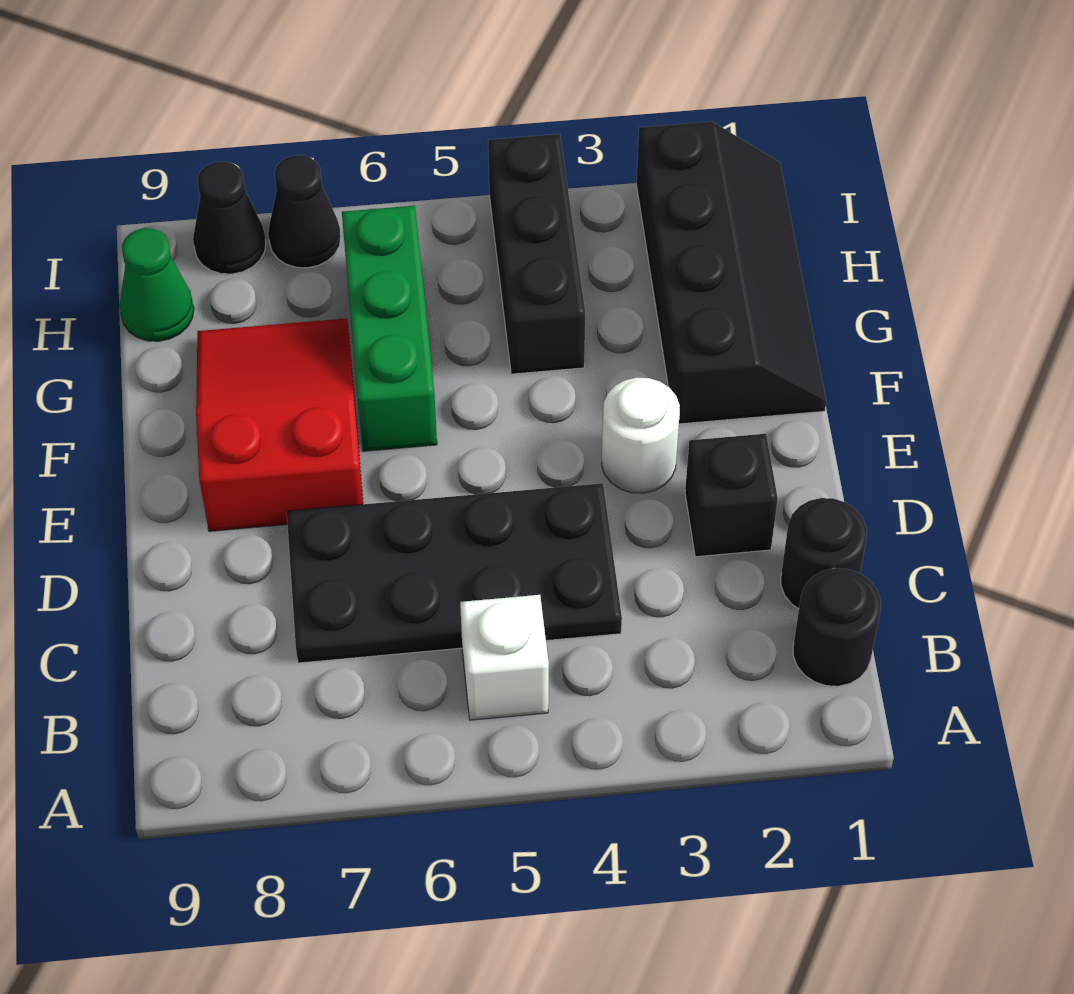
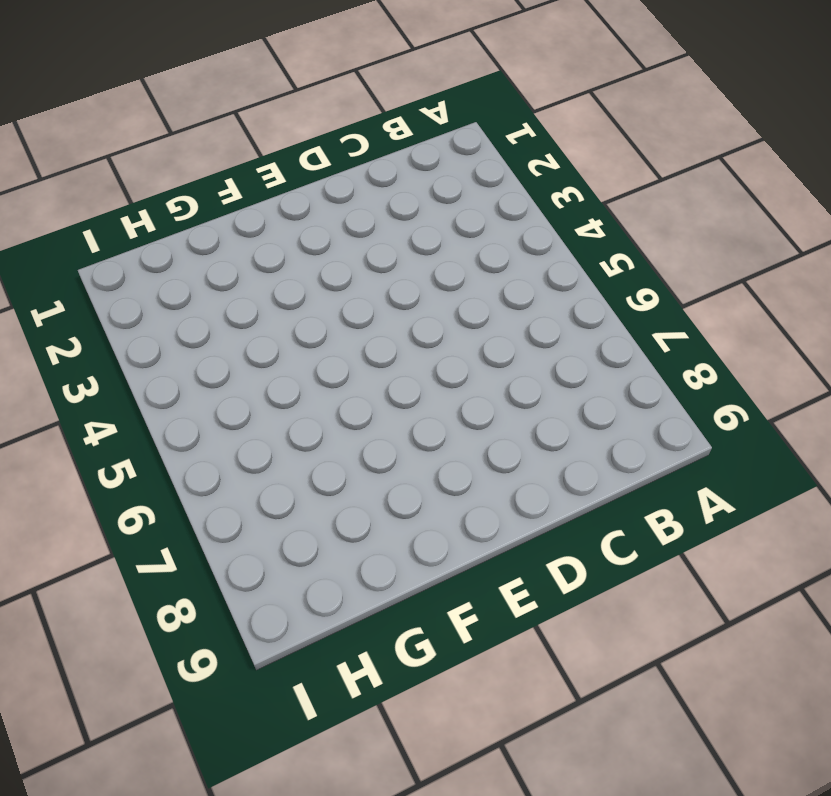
none -> black 1x1 round brick [793,568,881,686]
none -> white 1x1 brick [460,595,549,720]
none -> black 1x1 round brick [781,498,867,609]

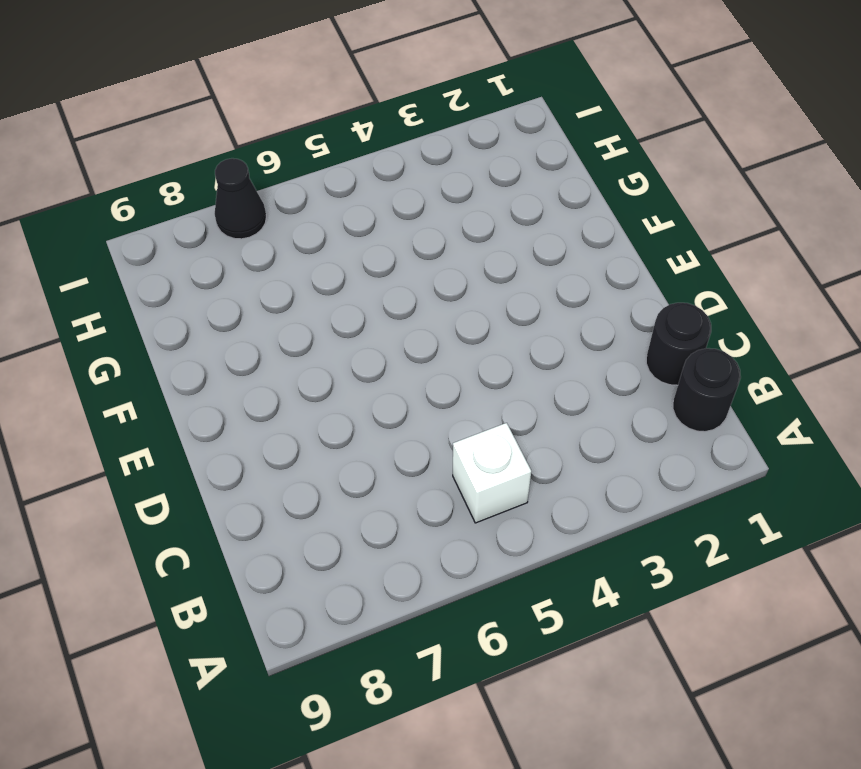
none -> black 2x4 plate [287,483,622,663]
none -> black 1x1 brick [685,434,778,557]
none -> white 1x1 round brick [602,378,680,493]

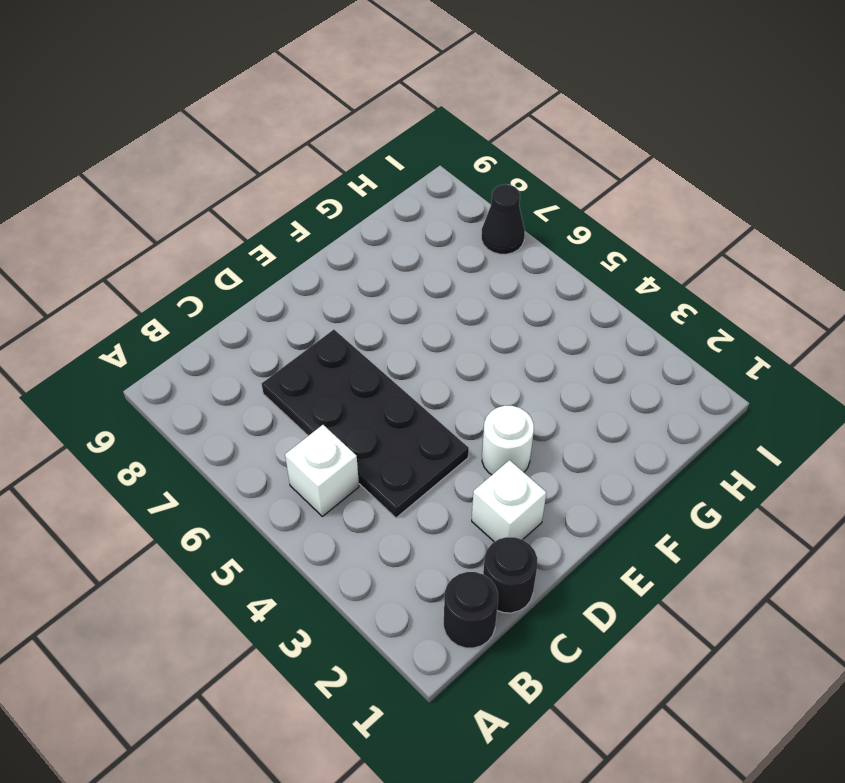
white 1x1 brick [472,460,546,542] -> black 1x1 brick [685,434,778,557]
none -> red 2x3 slope [196,318,363,531]
none -> black 2x4 slope [636,122,826,424]
none -> green 1x3 brick [342,206,437,451]

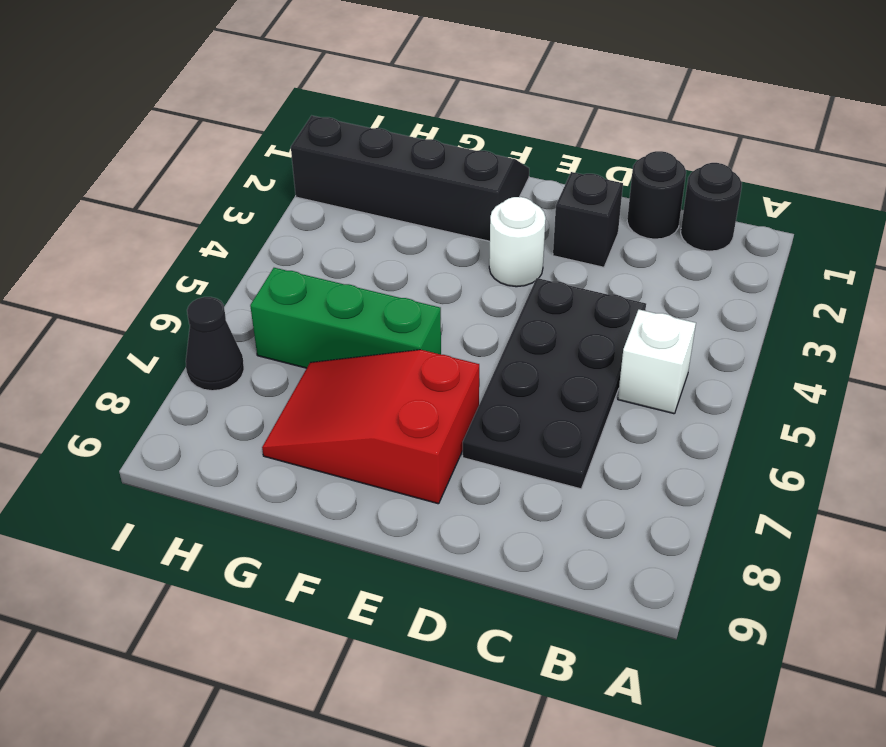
none -> black 1x3 brick [488,134,585,374]
none -> green 1x1 cone [119,228,194,341]
none -> black 1x1 cone [193,161,266,274]

